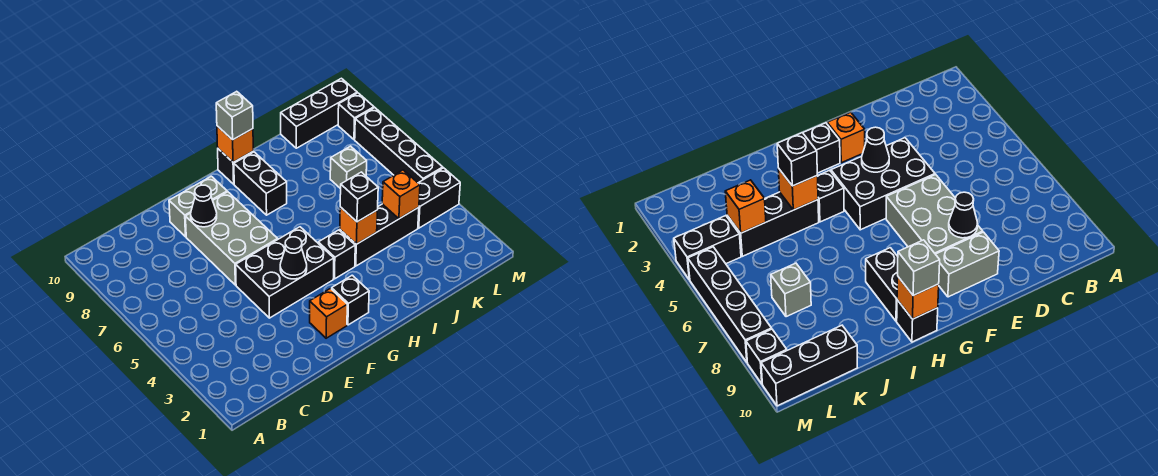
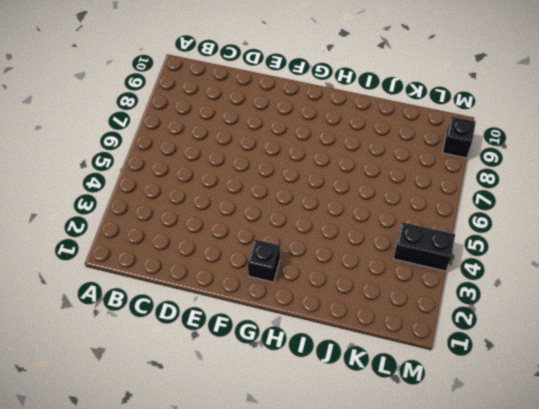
none -> black 2x3 brick [236,227,334,318]
none -> grey 2x3 brick [185,192,278,285]
none -> grey 1x2 brick [169,176,227,237]

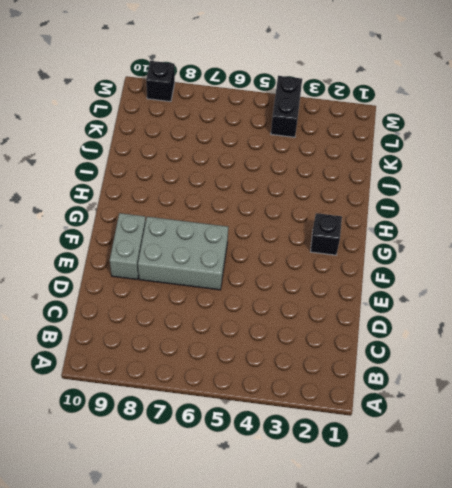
none -> black 2x3 brick [236,227,334,318]
none -> orange 1x1 brick [310,289,347,338]
none -> black 1x1 brick [318,230,355,279]

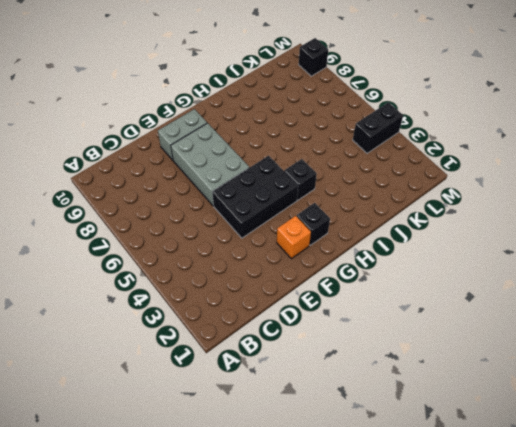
none -> black 1x2 brick [234,152,287,215]
none -> black 1x1 brick [218,149,253,184]
none -> black 1x3 brick [340,204,419,266]

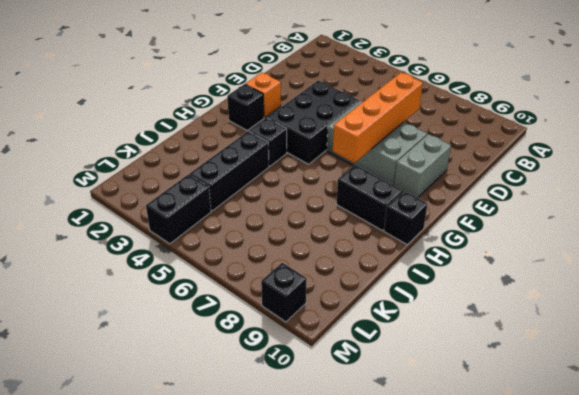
orange 1x4 brick [333,73,423,163] -> none
none -> grey 1x1 brick [330,146,367,189]
none -> black 1x3 brick [281,78,357,148]
none -> black 1x4 brick [355,108,443,183]

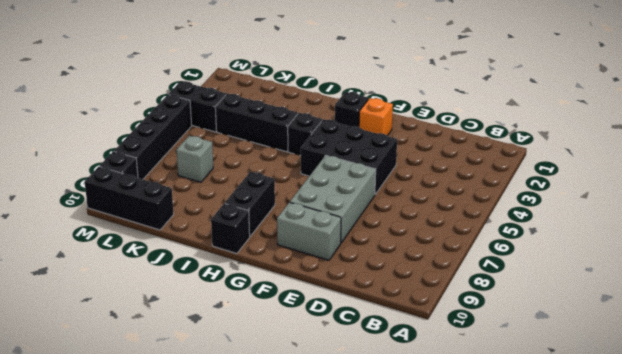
none -> black 1x1 cone [191,185,217,227]
none -> black 1x1 cone [280,237,307,279]
none -> orange 1x1 brick [217,126,253,162]

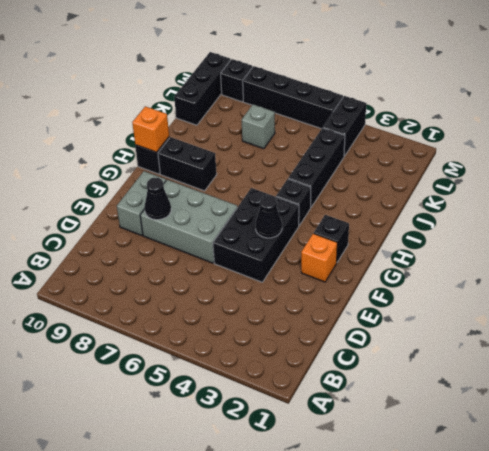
none -> orange 1x1 brick [340,207,377,244]
none -> orange 1x1 brick [382,170,420,219]
none -> grey 1x1 brick [216,91,253,140]

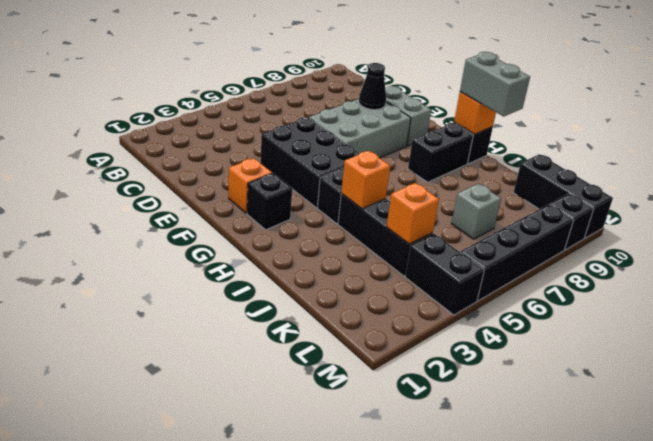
grey 1x2 brick [460,52,530,116] -> grey 1x1 brick [216,91,253,140]
none -> black 1x1 cone [280,237,307,279]
none -> black 1x1 brick [340,172,378,222]

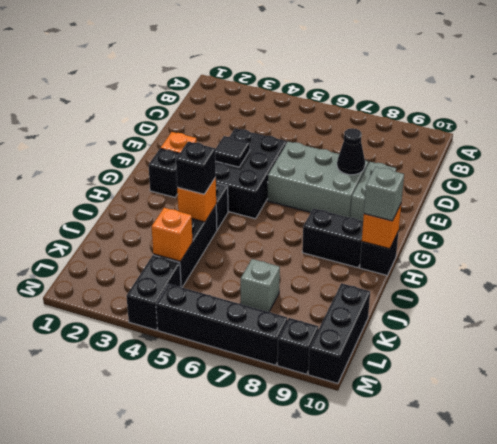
black 1x1 tile [215,136,250,167] -> black 1x1 cone [280,237,307,279]

